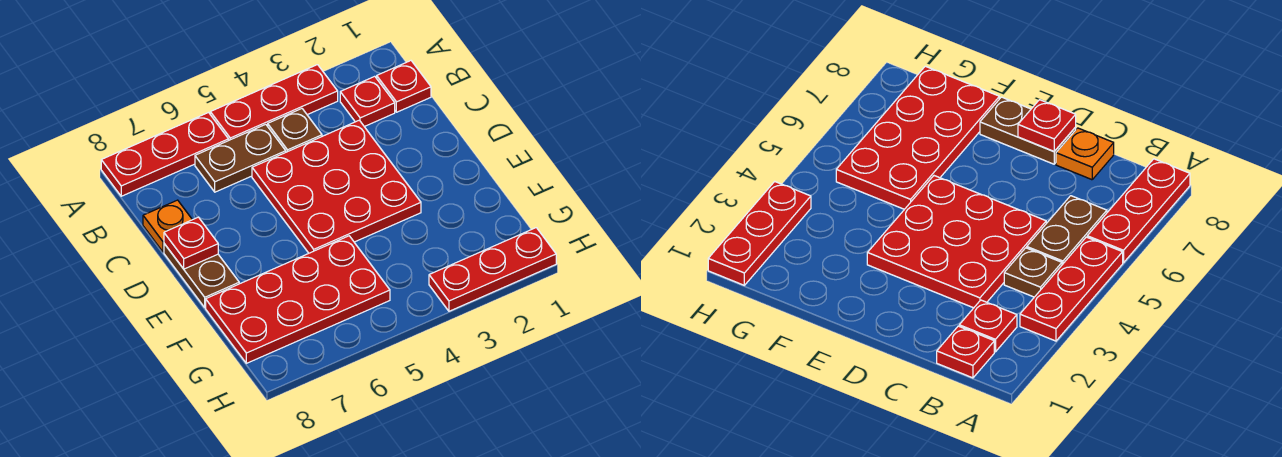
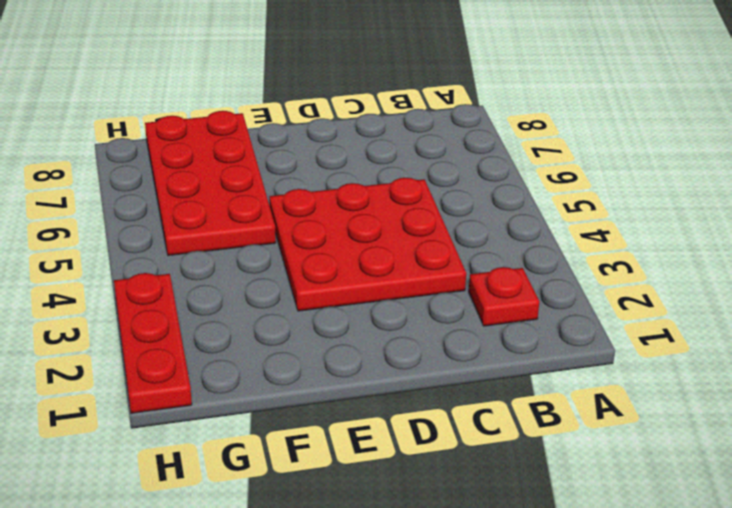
none -> red 1x3 plate [210,65,338,140]
none -> red 1x3 plate [101,113,229,196]
none -> red 1x1 plate [377,61,431,112]

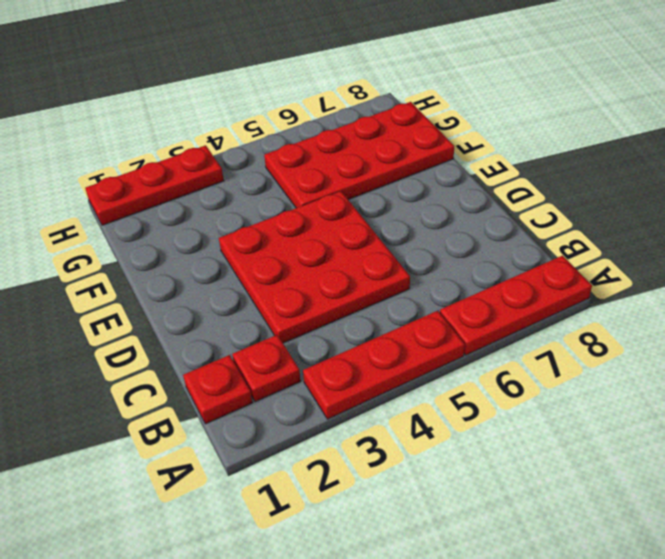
none -> brown 1x1 plate [268,109,322,152]
none -> brown 1x2 plate [195,124,286,192]
none -> orange 1x1 plate [143,200,192,252]

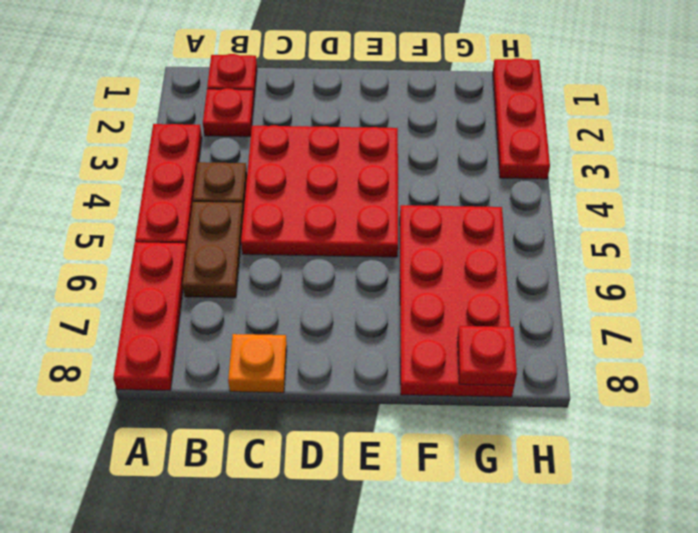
red 1x1 plate [458,326,517,385] -> red 1x1 plate moved to [164,217,218,269]
none -> brown 1x2 plate [164,244,239,308]

